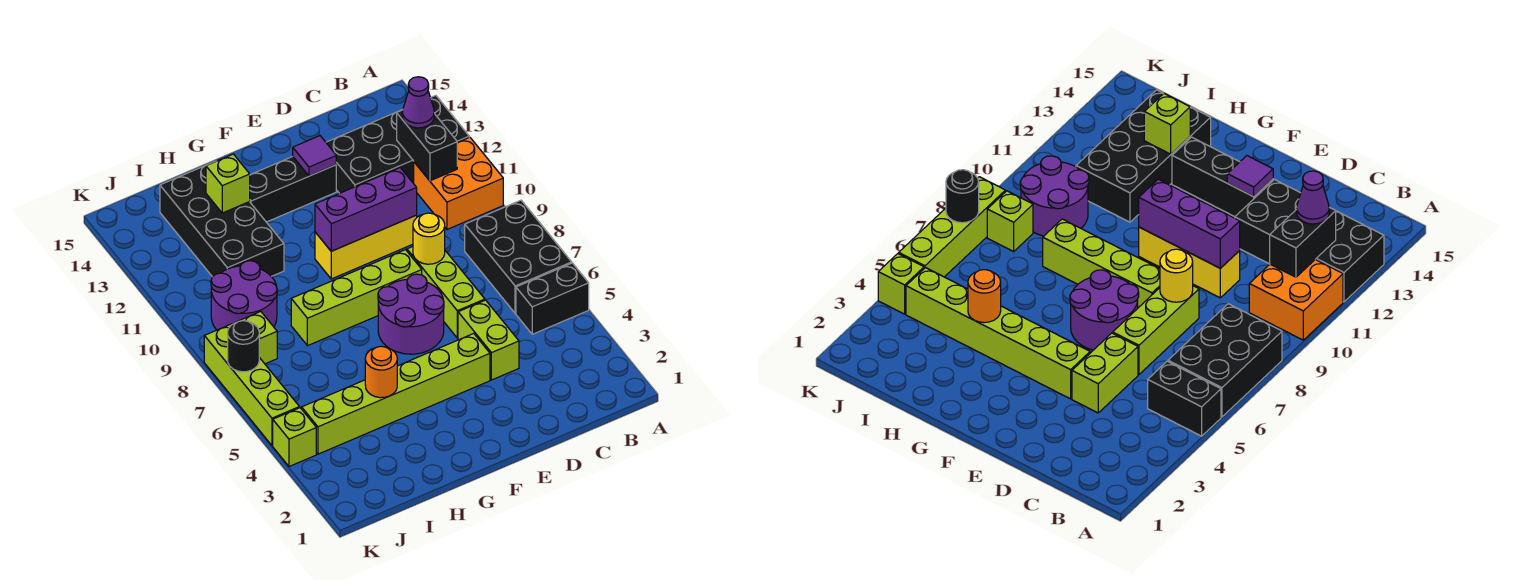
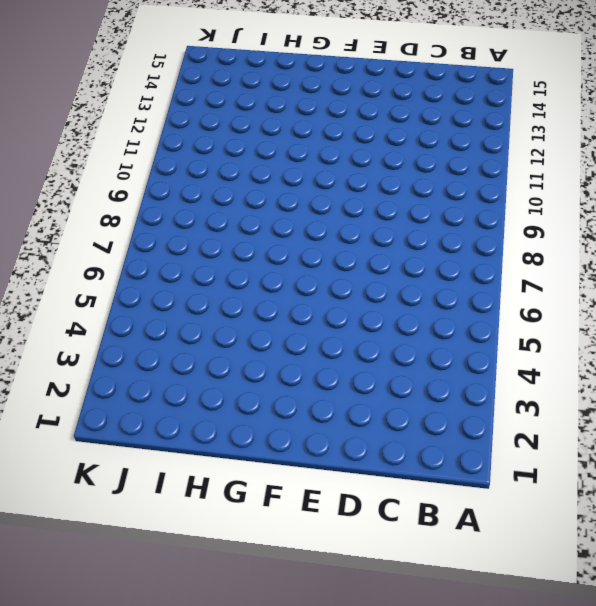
none -> black 1x2 brick [516,263,589,334]
none -> black 2x3 brick [465,200,572,313]
none -> orange 2x2 brick [414,137,503,229]

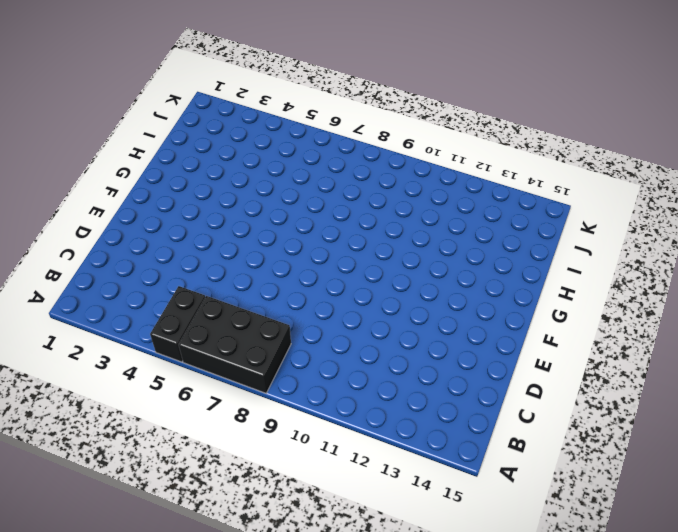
none -> orange 2x2 brick [414,137,503,229]
none -> black 2x4 brick [326,95,469,193]
none -> lime 1x2 brick [458,300,519,380]

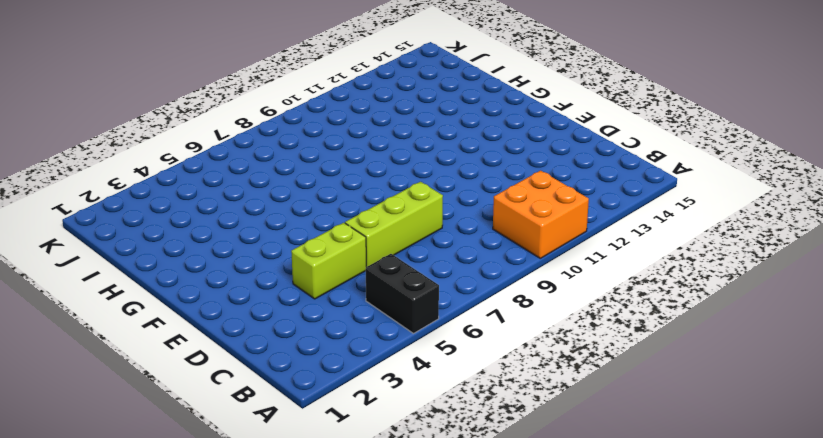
none -> black 2x3 brick [465,200,572,313]
none -> black 2x4 brick [326,95,469,193]
none -> yellow 1x3 brick [315,215,417,279]

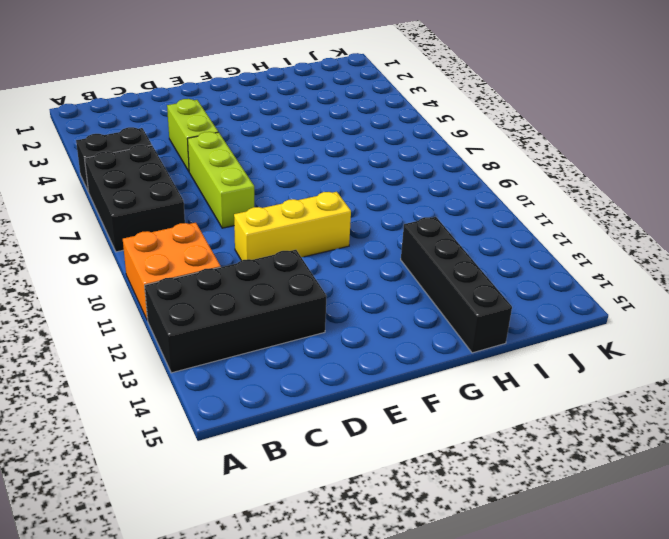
black 1x4 brick [401,217,512,353] -> black 2x4 brick [160,161,284,277]
none -> lime 1x6 brick [302,333,490,454]
none -> purple 2x2 round brick [378,274,444,354]
none -> lime 1x4 brick [291,250,422,346]

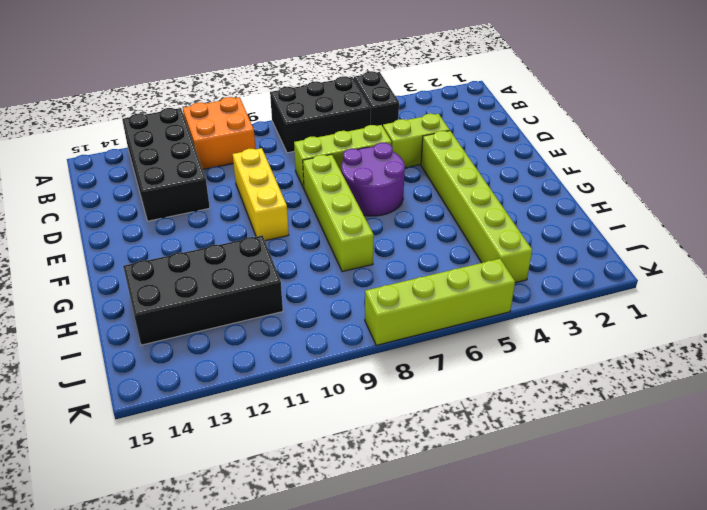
none -> black 1x3 brick [250,156,336,222]
none -> purple 2x2 round brick [211,261,277,330]
none -> lime 1x1 brick [233,312,277,364]

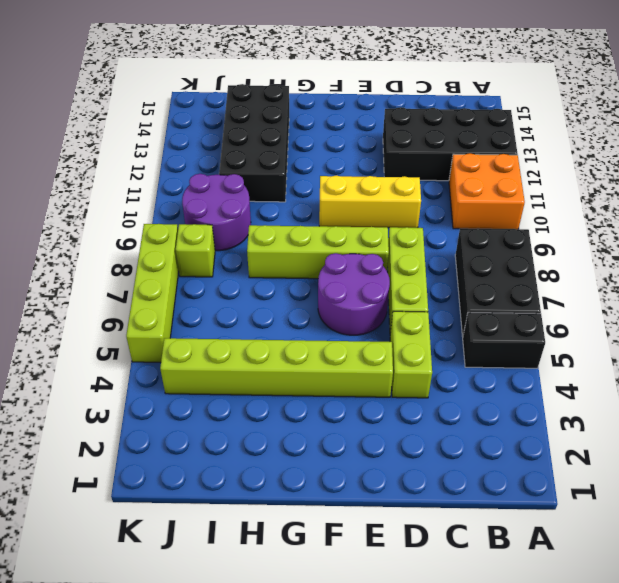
none -> black 1x3 brick [250,156,336,222]
none -> lime 1x1 brick [273,408,316,467]
none -> black 1x2 brick [397,110,457,181]

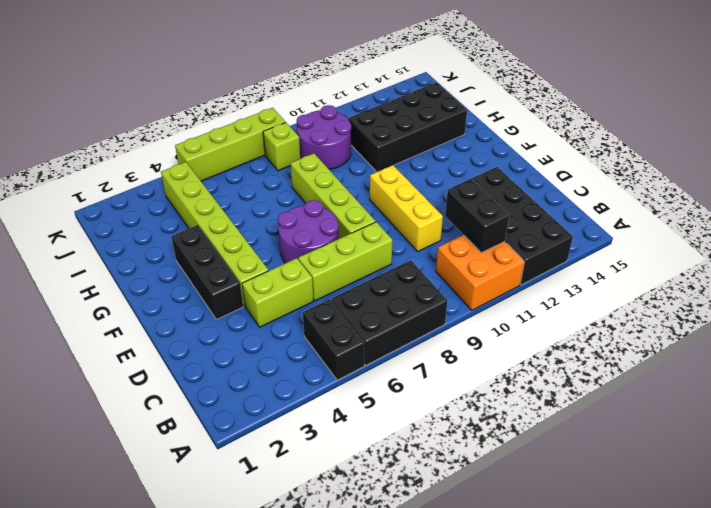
black 1x2 brick [445,179,509,253] -> black 1x2 brick turned to [397,110,457,181]
black 1x3 brick [171,225,243,319] -> black 1x3 brick moved to [250,156,336,222]
none -> lime 1x1 brick [273,408,316,467]
none -> yellow 1x1 round brick [413,213,445,264]
none -> purple 1x3 brick [315,168,417,251]

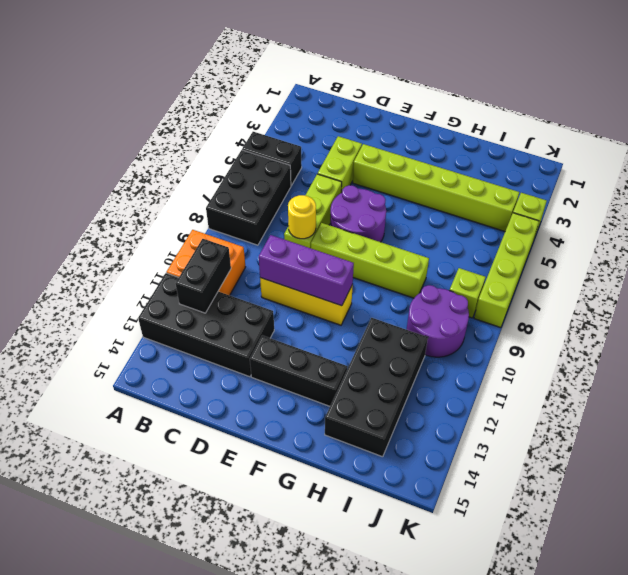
none -> purple 1x1 tile [293,136,336,176]
none -> orange 1x1 round brick [365,346,397,398]
none -> lime 1x1 brick [206,154,250,213]

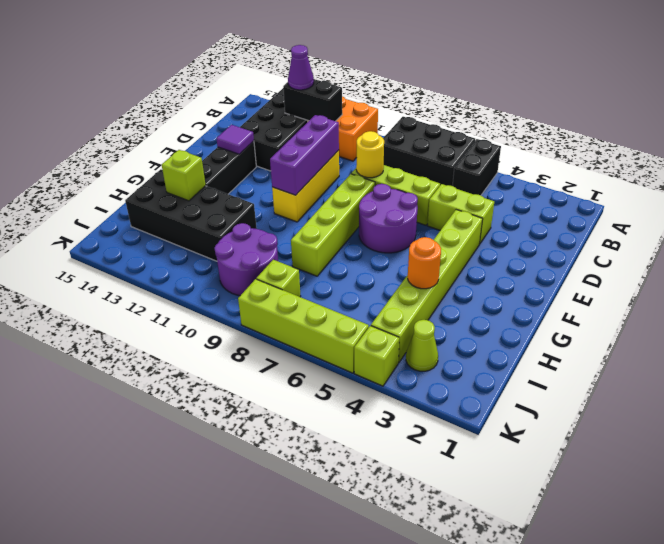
lime 1x1 cone [406,320,438,371] -> none
none -> black 1x1 round brick [228,321,259,372]

